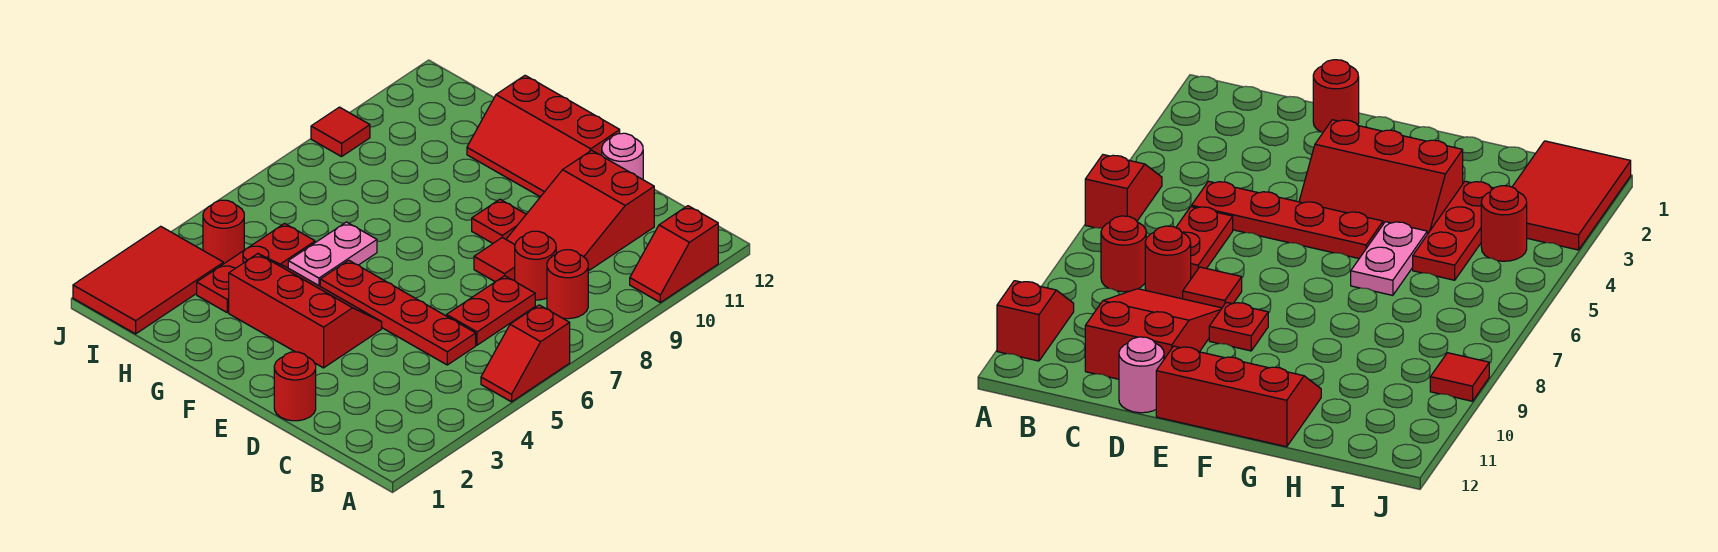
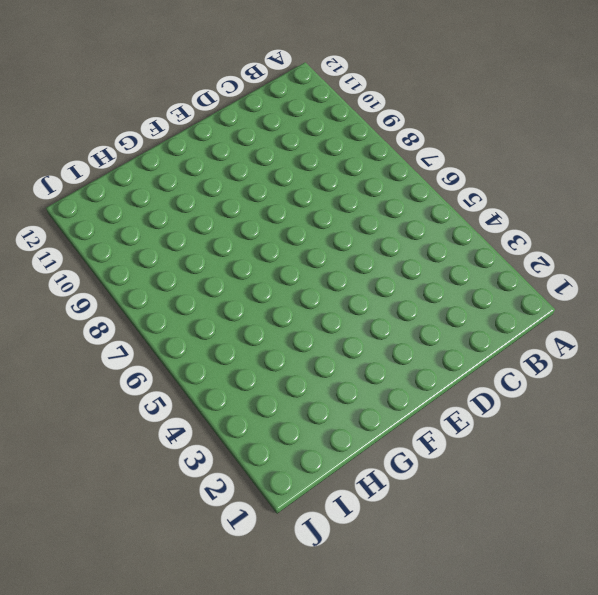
none -> red 1x2 slope [481,305,570,402]
none -> red 1x2 slope [630,206,718,302]
none -> red 1x1 round brick [547,250,588,319]

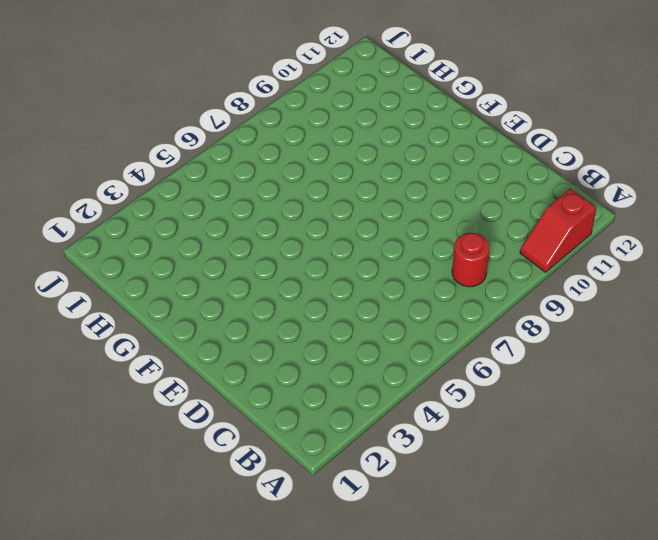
none -> red 1x2 slope [481,305,570,402]
none -> red 1x4 plate [320,260,476,365]
none -> red 1x2 plate [447,276,535,345]

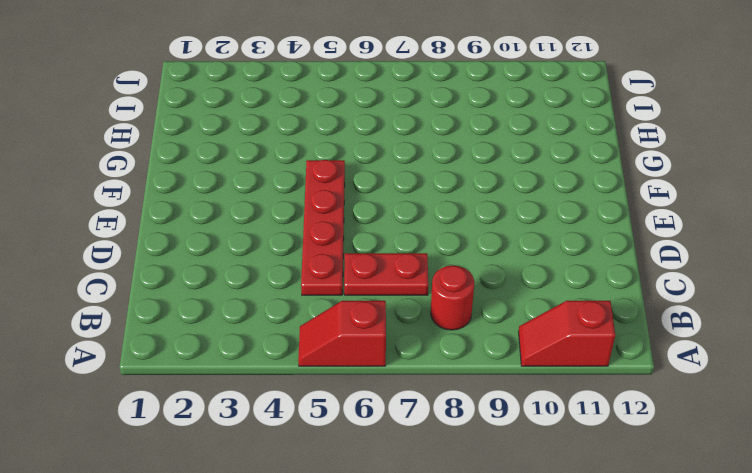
none -> red 1x1 round brick [515,231,556,300]
none -> red 2x3 slope [506,150,654,271]
none -> red 1x1 round brick [274,352,316,421]

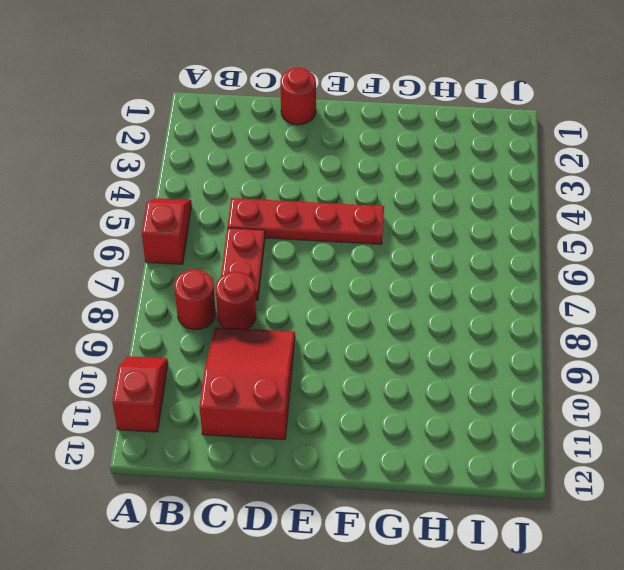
none -> red 1x1 tile [474,238,515,282]
none -> pink 1x1 round brick [602,133,643,179]
none -> red 2x3 slope [229,254,382,368]

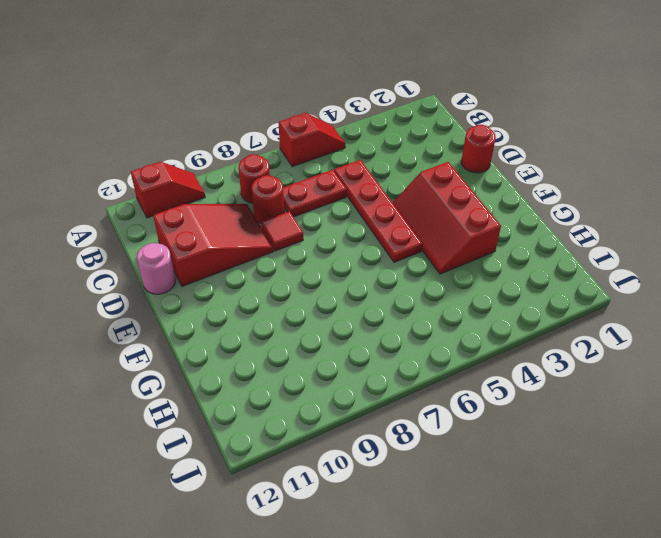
none -> red 1x1 plate [472,199,526,243]
none -> red 2x3 slope [467,75,620,197]
none -> pink 1x2 plate [288,222,377,286]

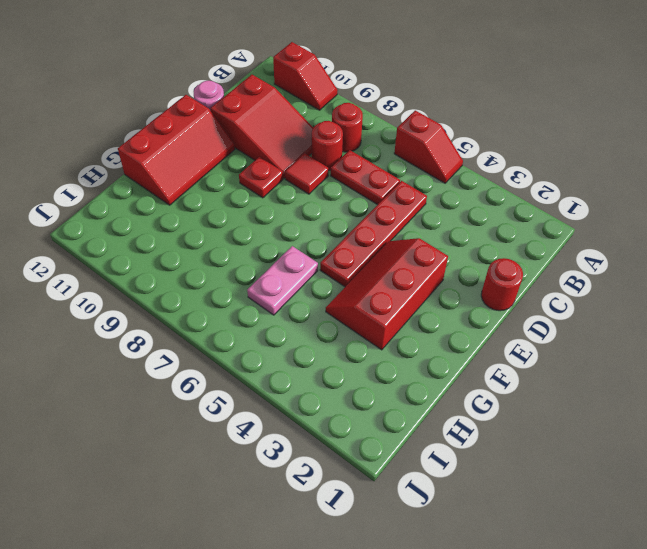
pink 1x2 plate [247,246,318,315] -> pink 1x2 plate turned to [288,222,377,286]
none -> red 1x3 plate [197,224,315,312]
none -> red 2x3 tile [73,226,223,334]
none -> red 1x1 round brick [203,200,244,264]

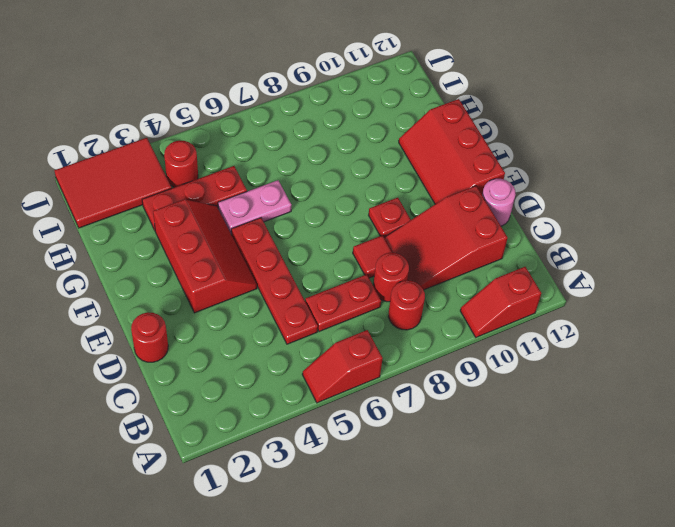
none -> red 1x1 tile [311,107,370,157]

